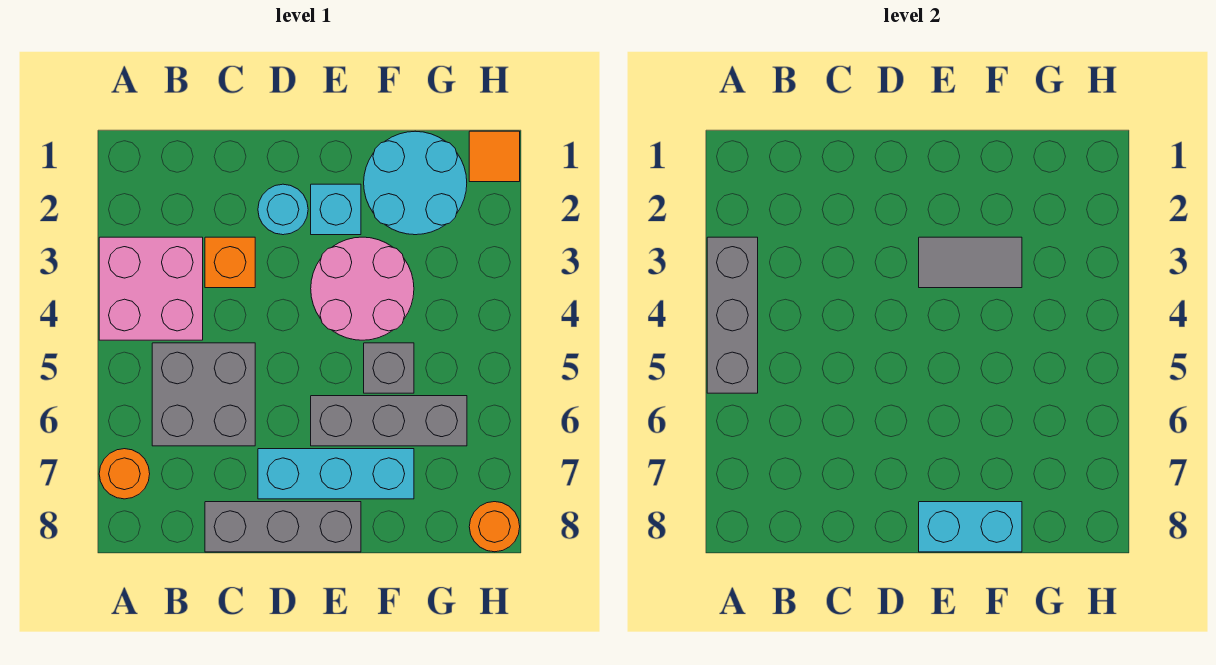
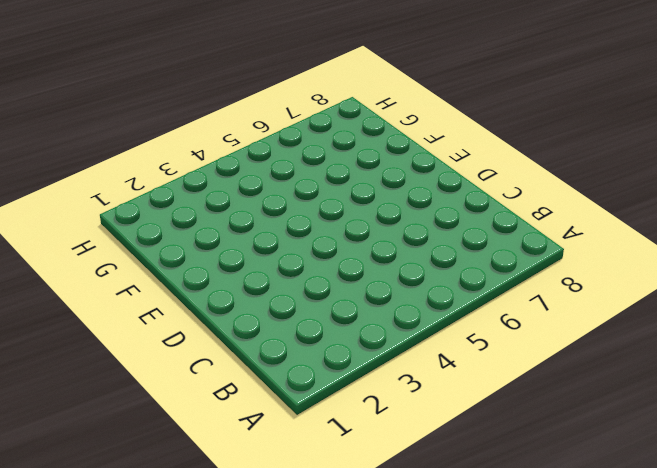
none -> pink 2x2 brick [99,237,203,340]
none -> orange 1x1 round brick [99,449,150,499]
none -> grey 2x2 brick [152,343,255,446]

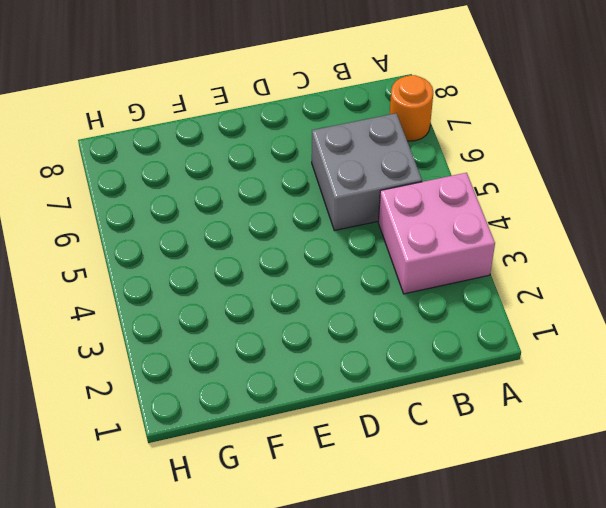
none -> orange 1x1 brick [205,237,255,288]
none -> grey 1x3 brick [205,502,361,552]
none -> cyan 1x1 round brick [258,184,308,235]

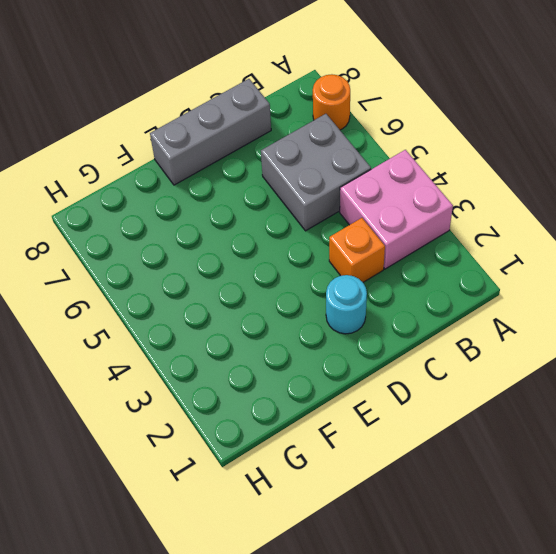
none -> cyan 1x3 brick [258,449,414,499]
none -> cyan 1x1 brick [311,184,361,235]
none -> pink 2x2 round brick [311,237,414,340]

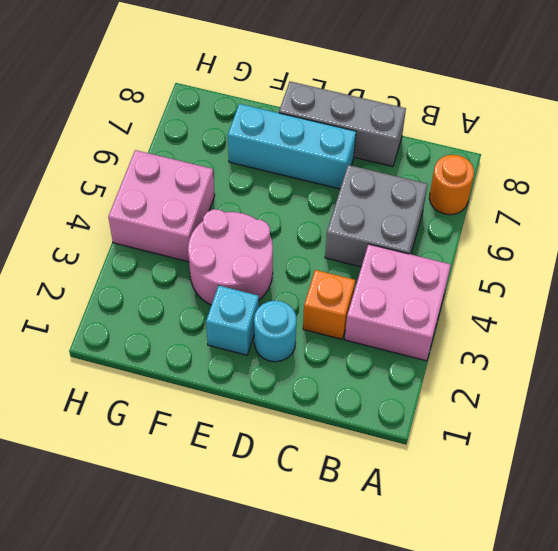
pink 2x2 brick [108,150,215,262] -> none
none -> grey 1x3 brick [311,396,467,446]
none -> cyan 2x2 round brick [364,131,467,235]
none -> grey 1x1 brick [364,343,414,393]

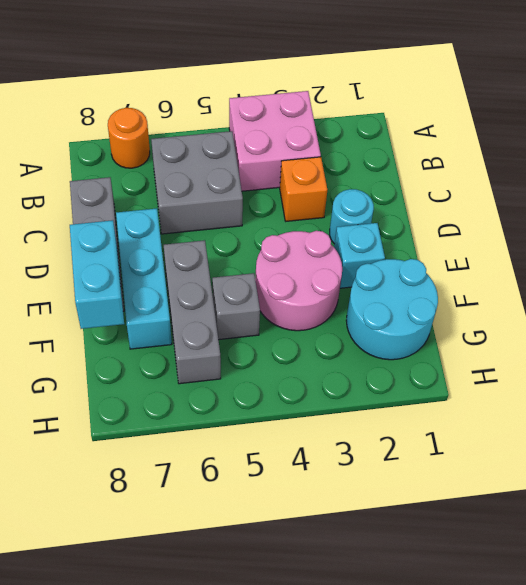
none -> orange 1x1 tile [469,131,520,182]
none -> orange 1x1 round brick [469,502,520,552]
none -> grey 1x3 brick [707,237,758,393]

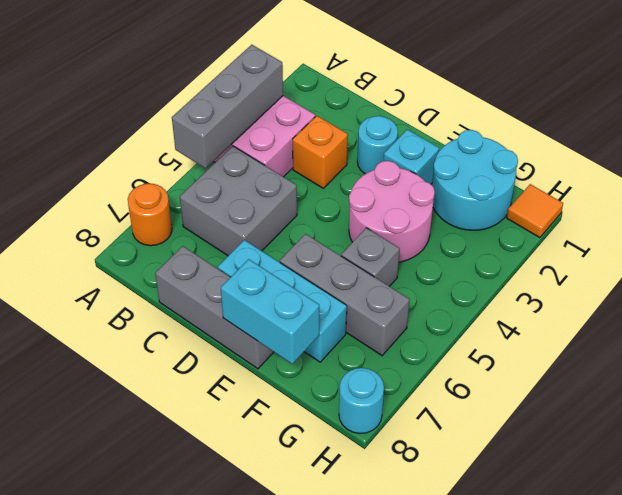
cyan 1x1 round brick [339,368,384,434] -> orange 1x1 round brick [469,502,520,552]
none -> grey 1x2 tile [919,237,1022,288]

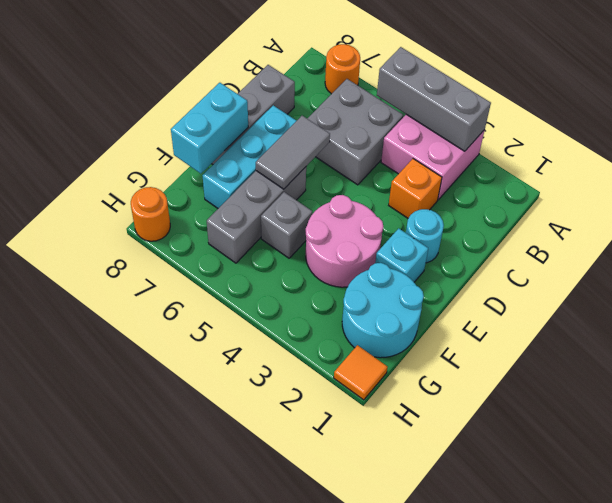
grey 1x2 tile [256,116,330,189] -> grey 1x2 tile moved to [919,237,1022,288]

